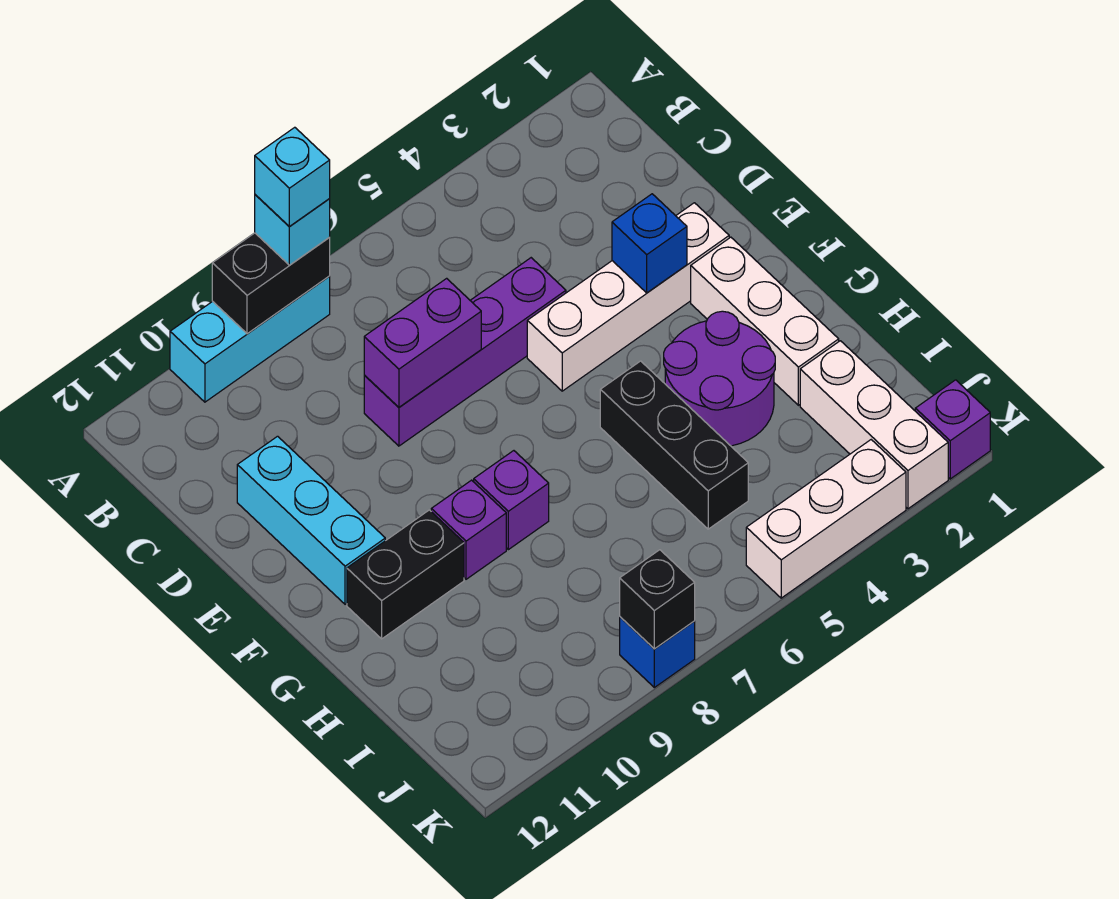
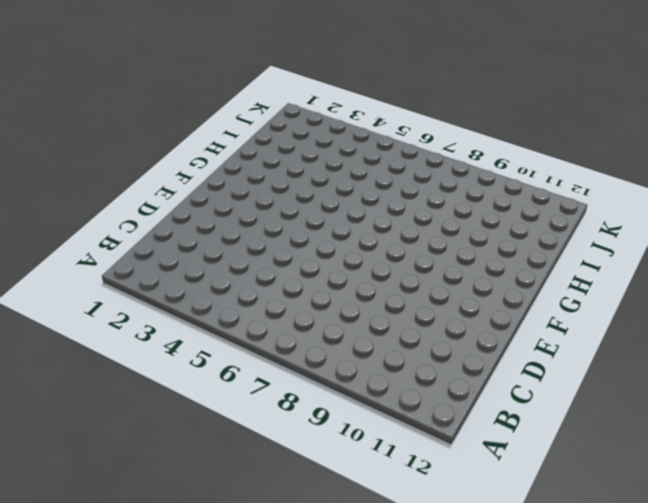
none -> cyan 1x3 brick [170,276,330,402]
none -> purple 1x4 brick [364,258,566,446]
none -> cyan 1x3 brick [237,436,385,604]

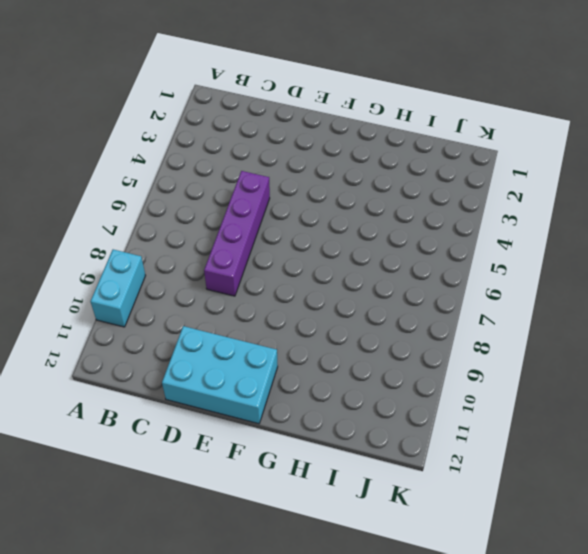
cyan 1x2 brick [90,250,146,327] -> cyan 1x3 brick [170,276,330,402]
cyan 2x3 brick [162,326,278,424] -> cyan 1x3 brick [237,436,385,604]
none -> white 1x4 brick [527,203,729,391]
none -> white 1x3 brick [691,237,839,405]
none -> purple 2x2 round brick [664,311,775,446]

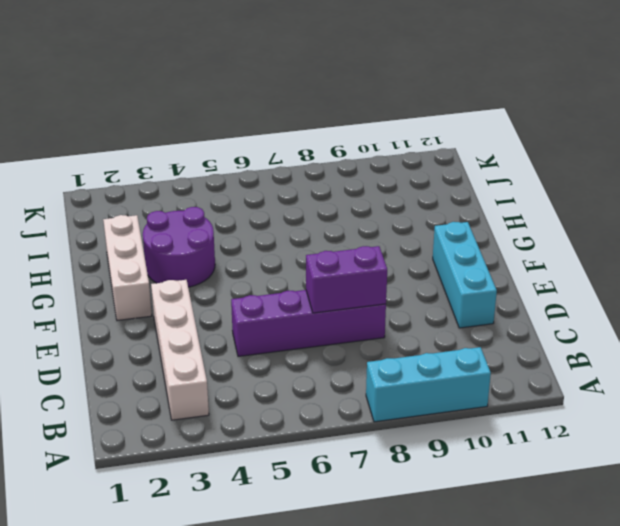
white 1x4 brick [151,280,209,420] -> white 1x4 brick turned to [527,203,729,391]
none -> black 1x3 brick [600,361,748,529]
none -> purple 1x1 brick [474,451,549,550]
none -> purple 1x1 brick [431,480,506,579]

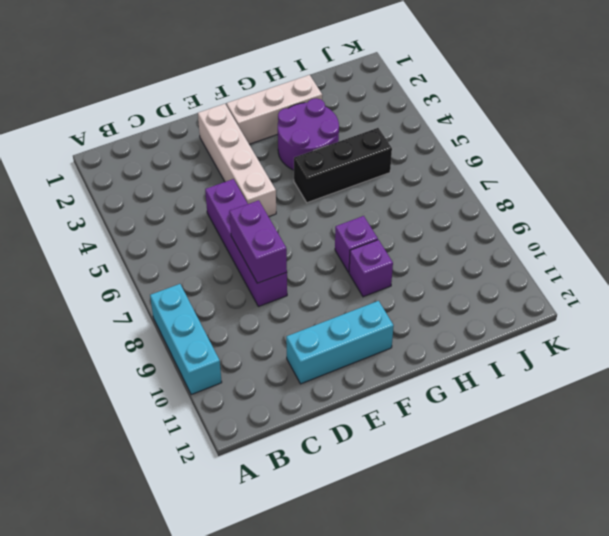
none -> black 1x2 brick [347,510,464,639]
none -> white 1x3 brick [800,341,948,509]
none -> purple 1x1 brick [915,380,990,479]

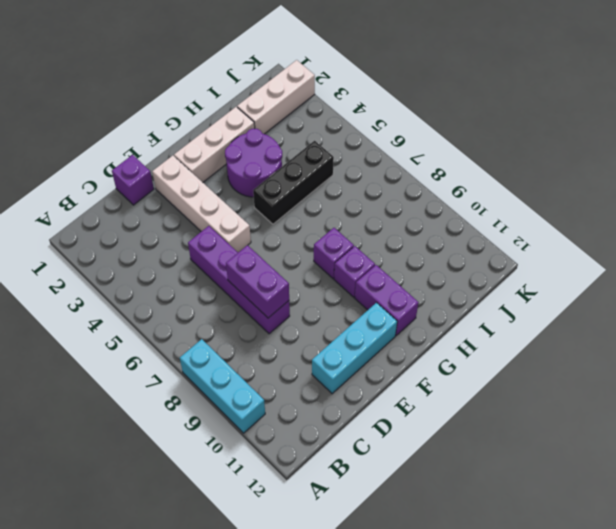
purple 1x1 brick [112,155,154,205] -> purple 1x1 brick moved to [915,380,990,479]
purple 1x2 brick [355,265,418,336] -> black 1x2 brick [347,510,464,639]
none -> white 1x3 brick [746,440,906,598]
none -> blue 1x1 brick [620,617,695,687]
none -> black 1x2 brick [212,233,330,334]

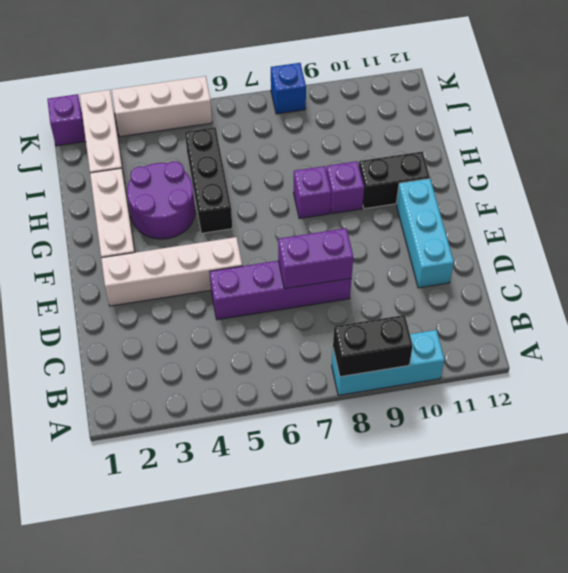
none -> blue 1x1 brick [612,194,687,293]
none -> black 1x1 brick [620,550,695,649]
none -> cyan 1x1 brick [255,195,330,265]

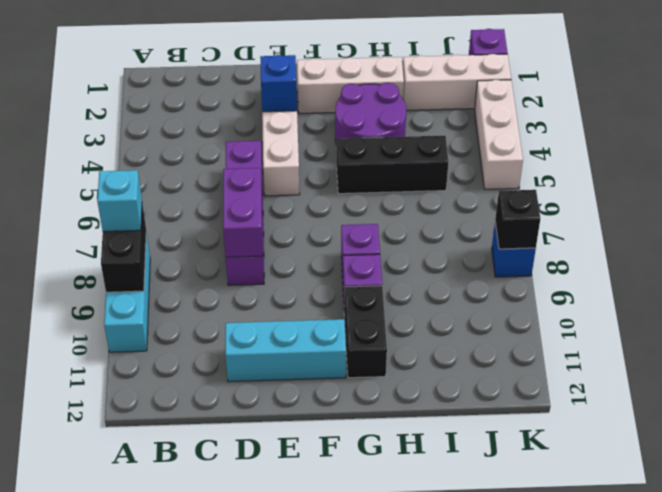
none -> cyan 1x1 brick [255,127,330,226]

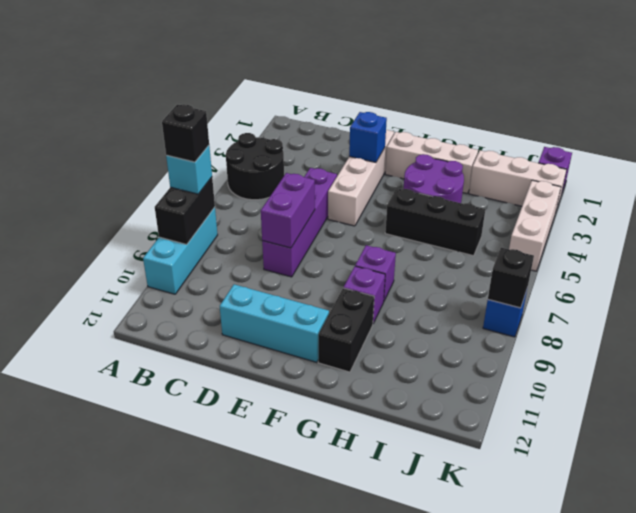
black 2x2 round brick [226,133,284,200] -> none
black 1x1 brick [162,104,209,162] -> cyan 1x1 brick [255,127,330,226]

